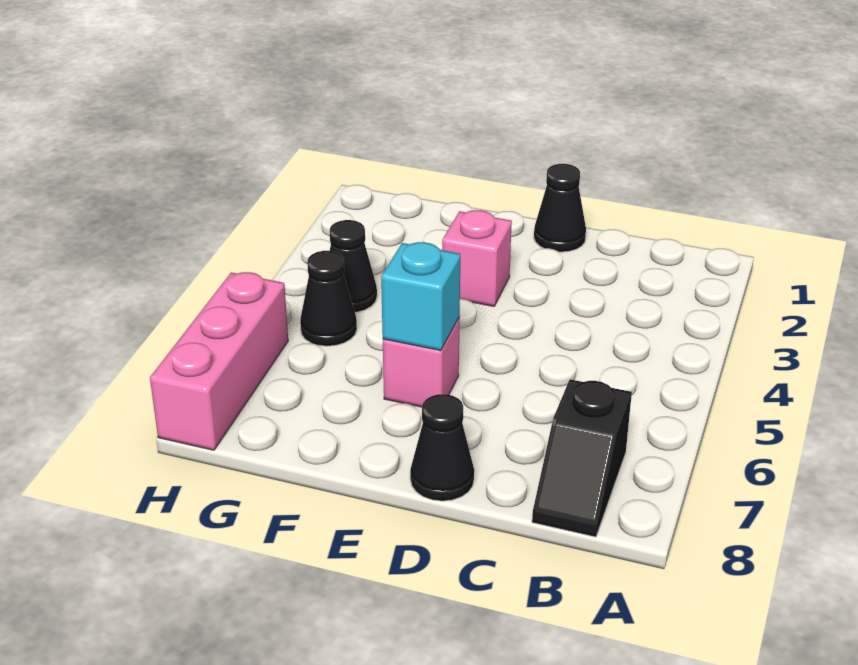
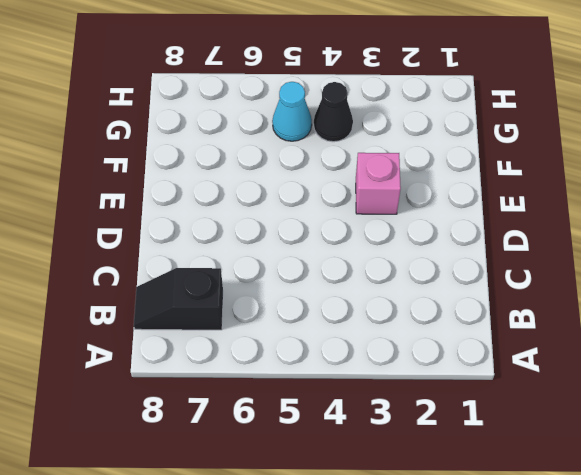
cyan 1x1 cone [272,82,312,141] -> black 1x1 cone [300,251,357,346]
none -> black 1x1 cone [534,164,586,252]
none -> black 1x1 cone [410,394,474,501]

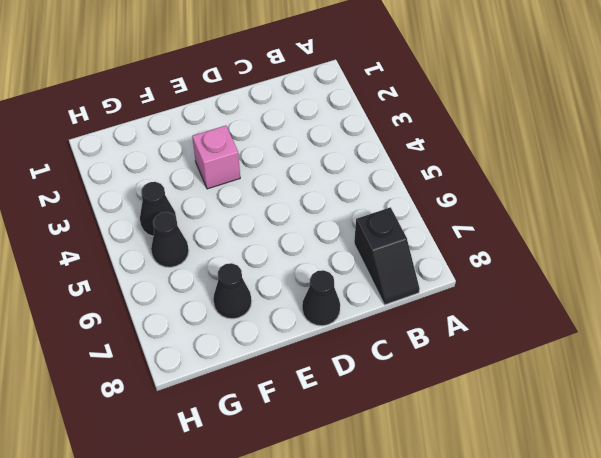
black 1x1 cone [213,263,252,319] -> black 1x1 cone moved to [534,164,586,252]
none -> pink 1x1 brick [383,317,460,407]
none -> pink 1x3 brick [150,272,288,450]

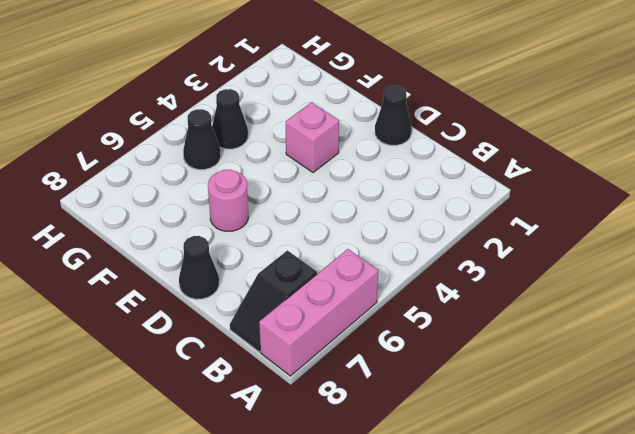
pink 1x3 brick [259,249,378,376] -> pink 1x3 brick moved to [150,272,288,450]
pink 1x1 round brick [208,170,248,231] -> pink 1x1 brick [383,317,460,407]
none -> cyan 1x1 brick [381,242,460,351]

